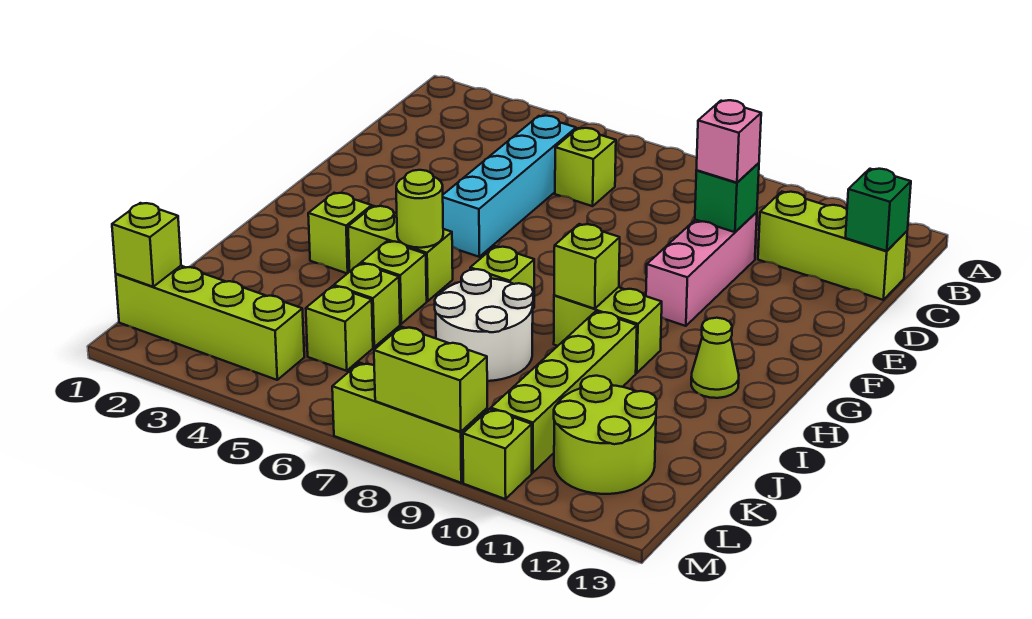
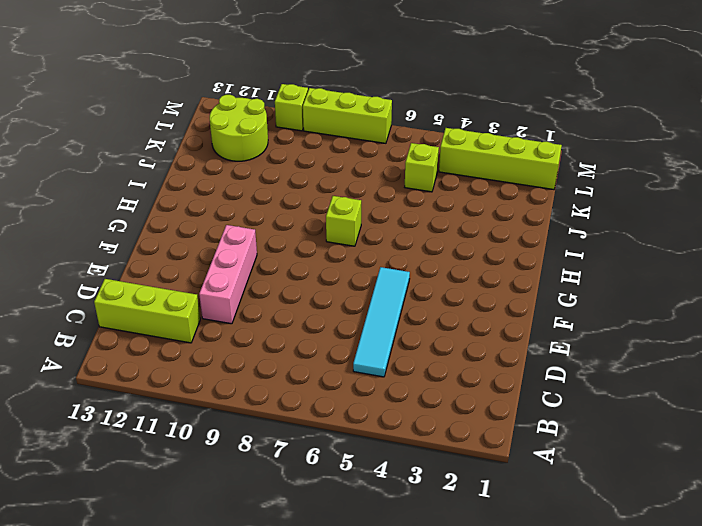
cyan 1x4 tile [353,267,410,377] -> cyan 1x4 brick [443,116,576,257]
none -> lime 1x1 brick [555,128,616,206]
none -> lime 1x1 brick [308,193,372,274]
none -> lime 1x2 brick [348,206,453,301]

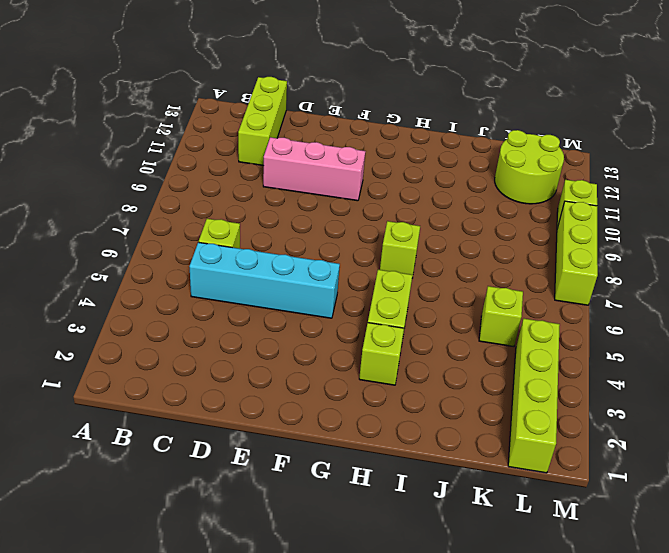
none -> lime 1x2 brick [554,287,662,373]
none -> lime 1x1 cone [691,318,739,398]
none -> lime 1x1 brick [361,241,427,324]

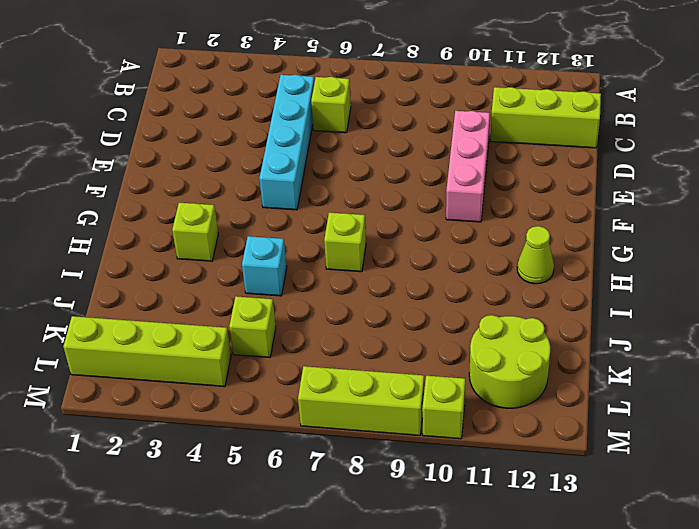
cyan 1x1 brick [242,236,287,296] -> lime 1x1 brick [361,241,427,324]
none -> lime 1x2 brick [348,206,453,301]
none -> lime 1x2 brick [554,287,662,373]
none -> white 2x2 round brick [435,269,533,381]

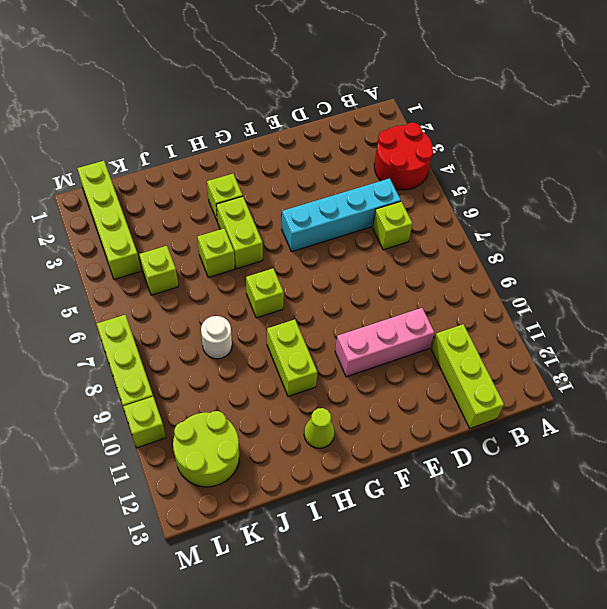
red 2x2 round brick [374,123,433,190] -> none
white 1x1 round brick [201,316,232,359] -> white 2x2 round brick [435,269,533,381]
none -> lime 1x4 brick [491,311,637,473]
none -> lime 1x1 brick [334,263,400,347]
none -> green 1x1 brick [845,169,911,251]

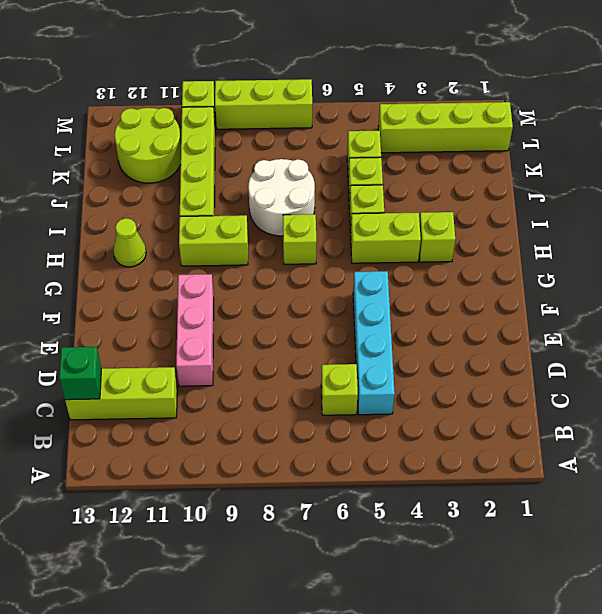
none -> green 1x1 brick [695,163,759,232]
none -> lime 1x1 round brick [396,170,443,248]
none -> lime 1x1 brick [554,224,620,309]

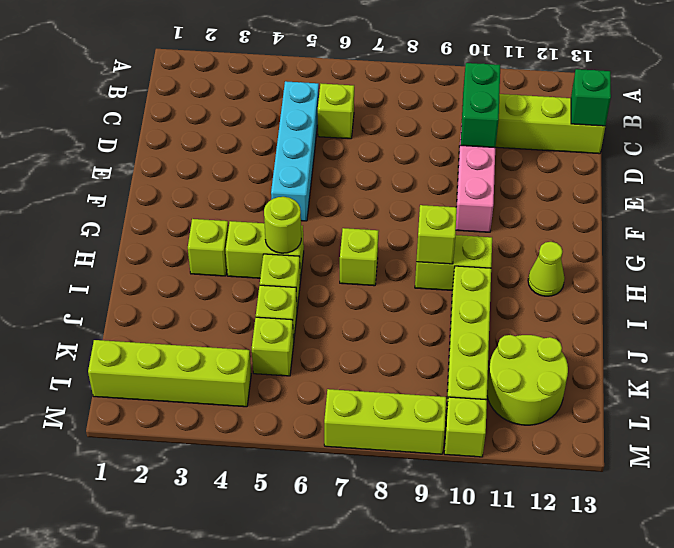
green 1x2 brick [461,63,500,148] -> green 1x1 brick [695,163,759,232]
none -> white 2x2 round brick [435,269,533,381]
none -> lime 1x1 brick [112,203,181,287]
none -> lime 1x2 brick [374,327,487,432]

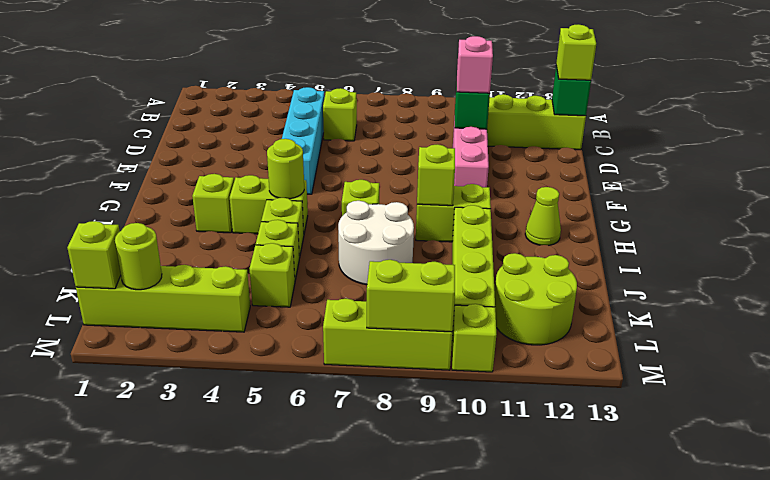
lime 1x1 brick [556,24,596,80] -> none
lime 1x1 round brick [115,223,162,290] -> none

